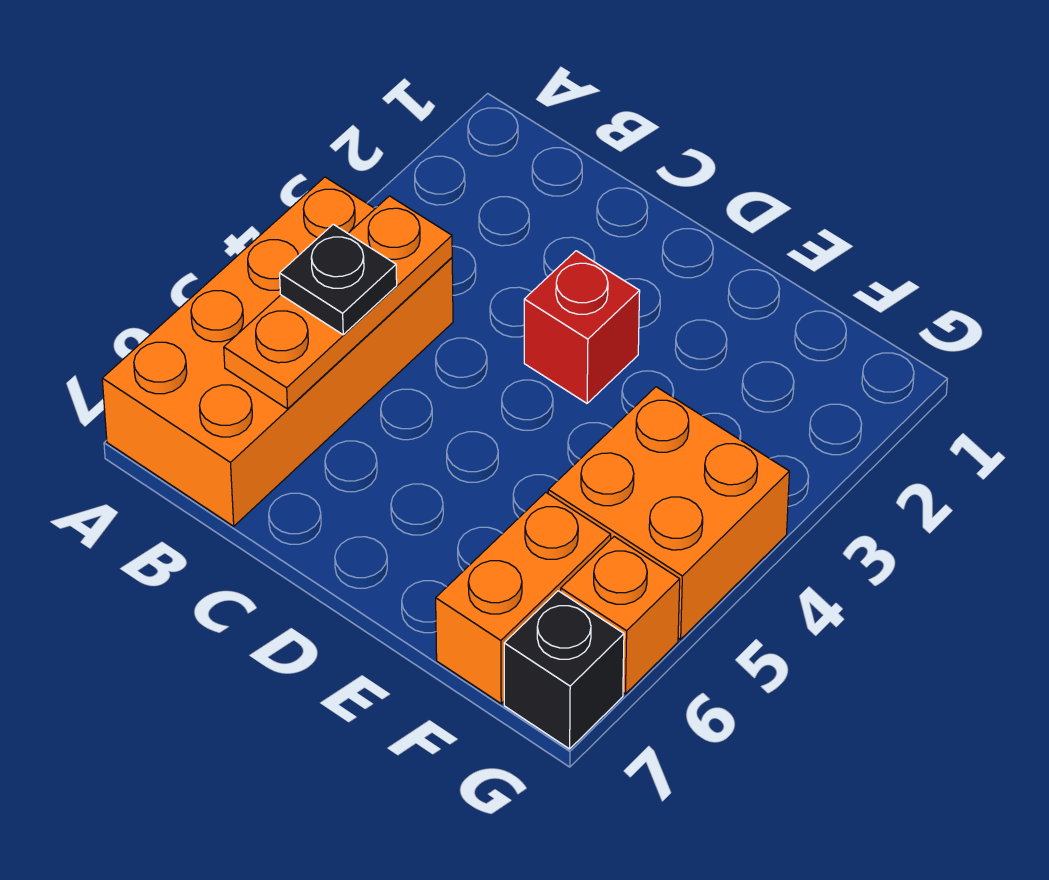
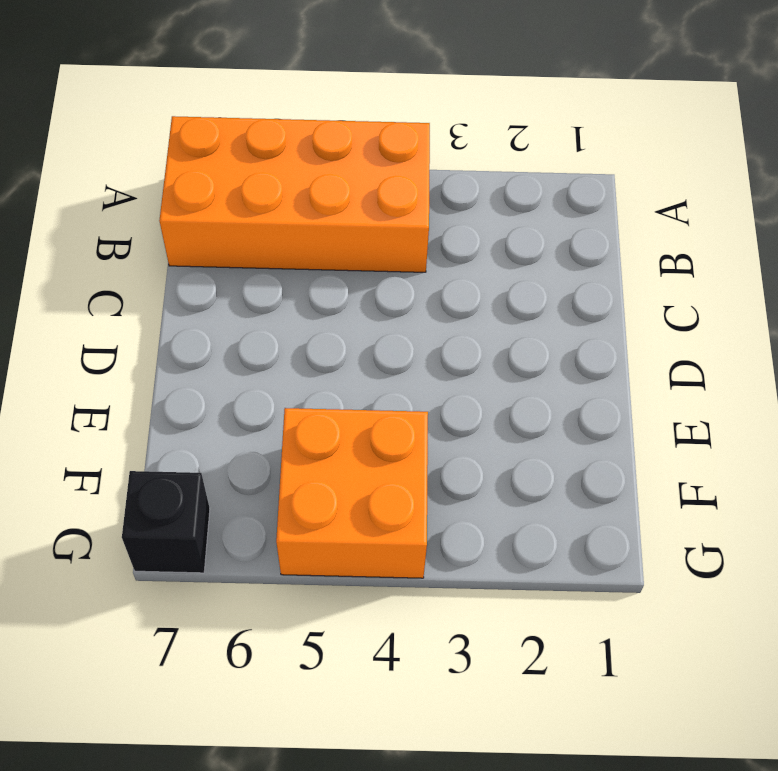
none -> red 1x1 brick [524,251,640,403]
none -> orange 1x2 brick [436,492,611,704]

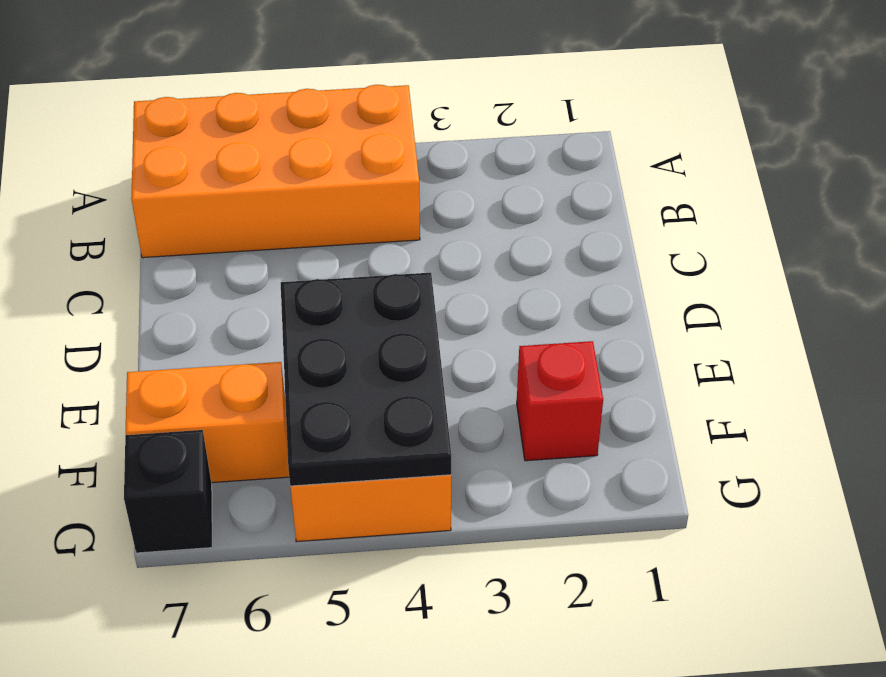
black 2x3 plate [281,273,451,486] -> none
red 1x1 brick [517,341,603,461] -> red 1x1 brick moved to [524,251,640,403]
none -> orange 1x1 brick [561,537,680,694]
none -> orange 1x3 plate [224,196,452,409]

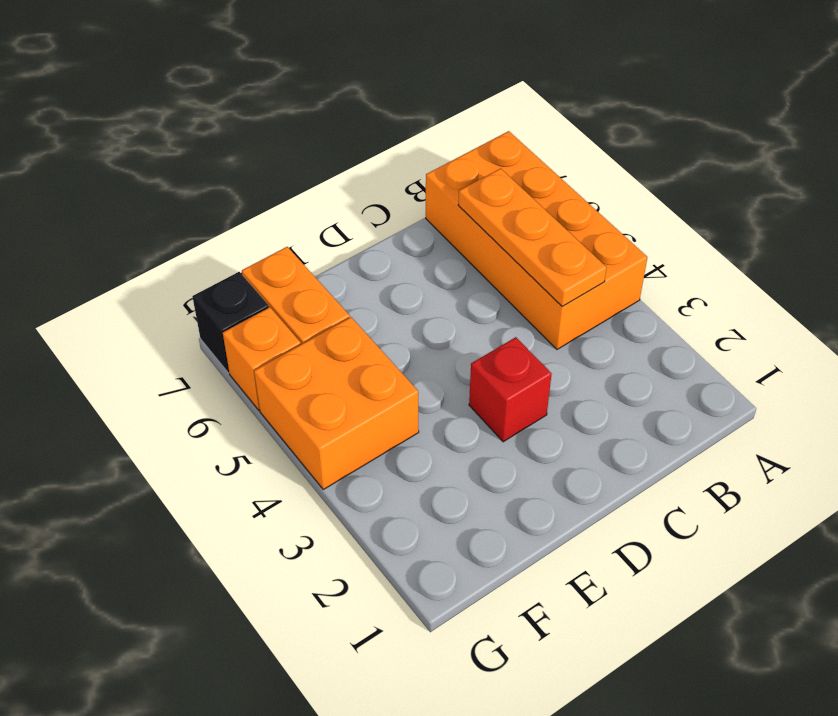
none -> black 1x1 plate [280,224,397,335]

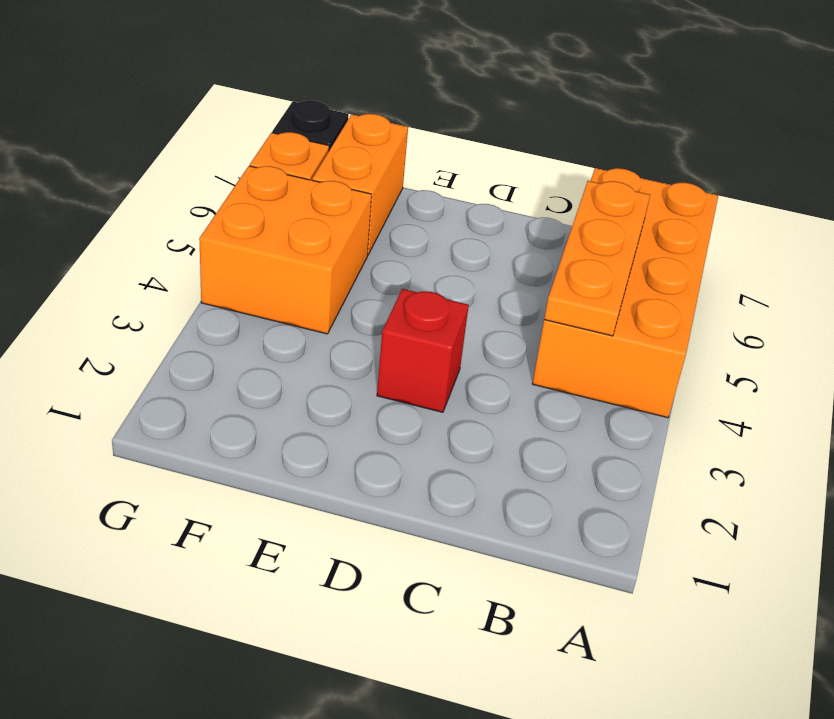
none -> black 1x1 plate [280,224,397,335]

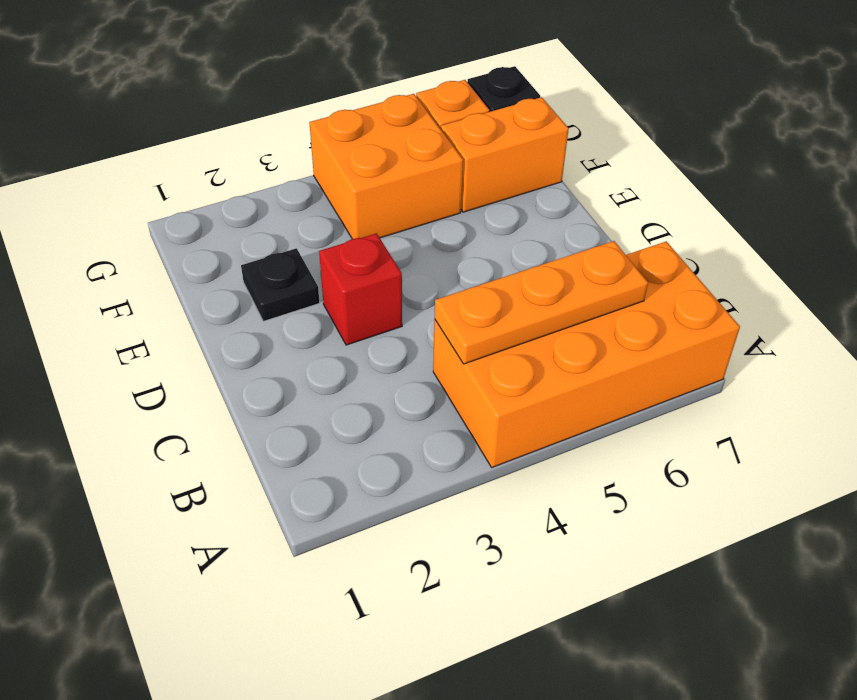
black 1x1 plate [241,248,320,321] -> black 1x1 plate moved to [280,224,397,335]

